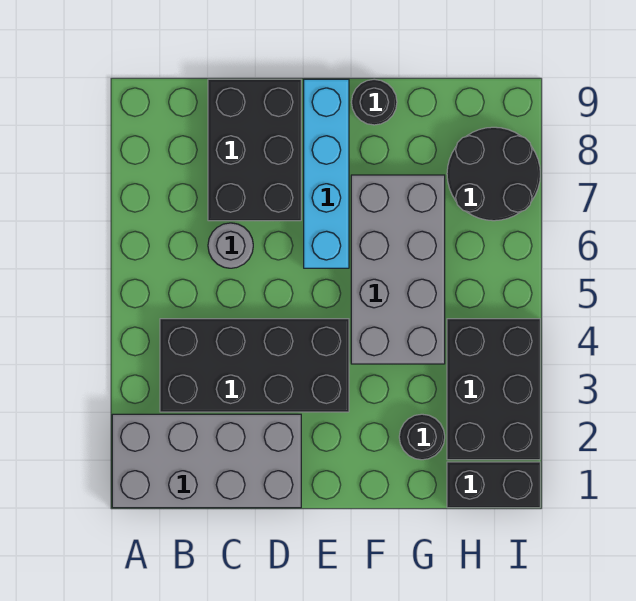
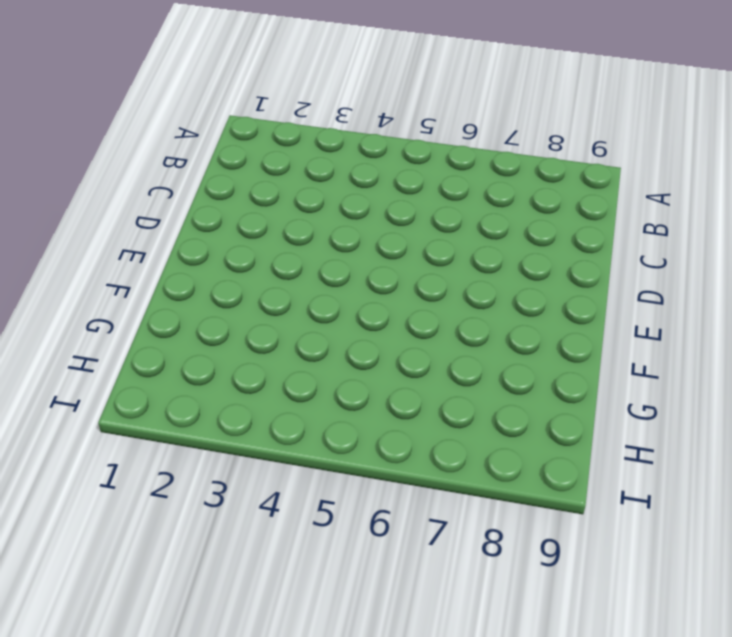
none -> grey 2x4 brick [112,414,301,508]
none -> black 2x4 brick [160,319,349,412]

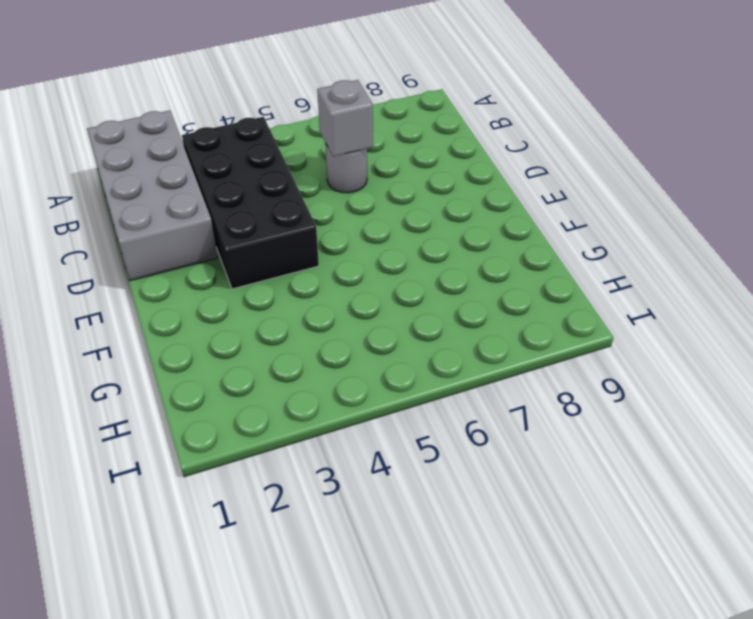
grey 1x1 brick [317,80,373,157] -> none
none -> black 2x3 brick [208,79,301,221]
none -> cyan 1x4 brick [304,79,349,268]

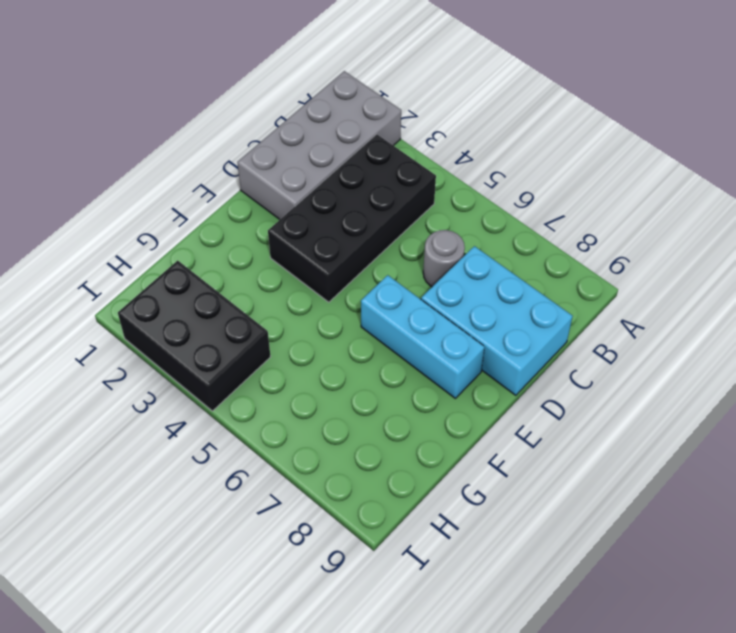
cyan 2x3 brick [421,246,573,395] -> black 2x3 brick [208,79,301,221]
cyan 1x3 brick [361,275,485,398] -> cyan 1x4 brick [304,79,349,268]
none -> grey 2x4 brick [351,175,445,364]
none -> black 1x1 round brick [351,79,397,125]

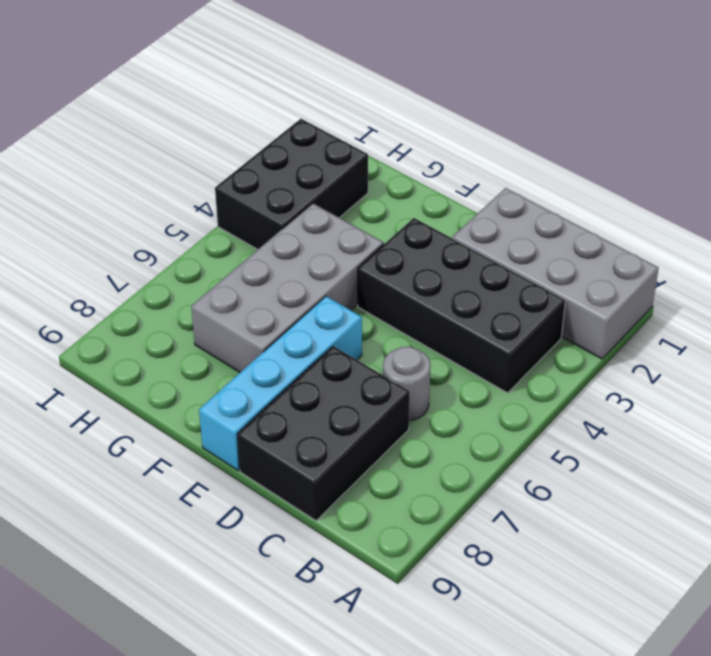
none -> black 1x1 round brick [351,79,397,125]
none -> black 1x1 round brick [399,414,445,460]

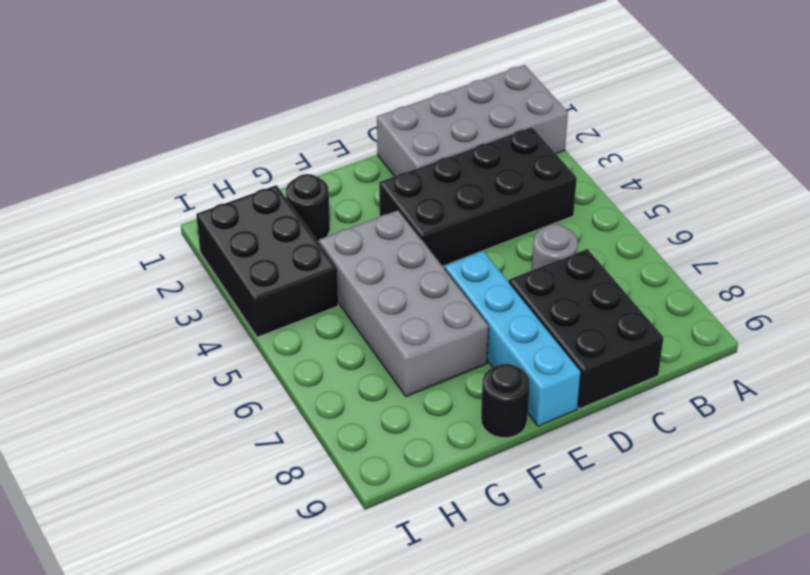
none -> black 1x2 brick [447,462,540,508]
none -> black 2x2 round brick [447,127,540,221]

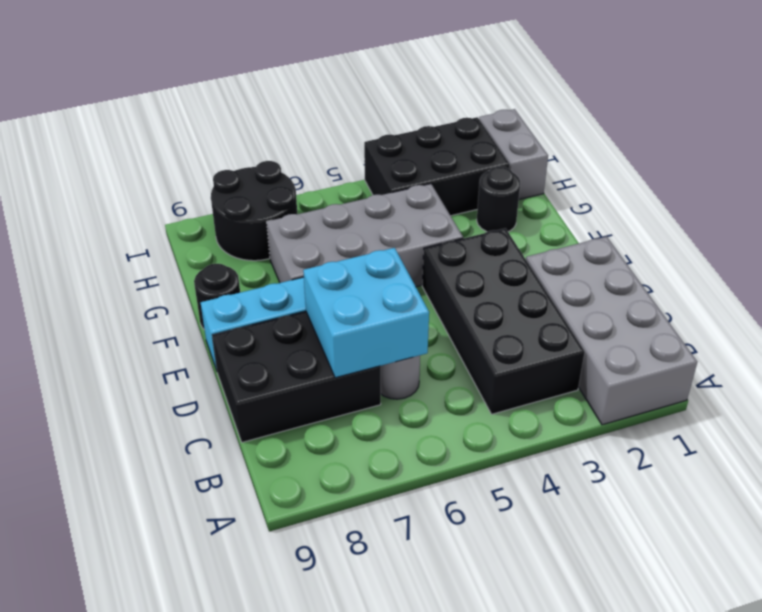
cyan 2x2 brick [303,248,429,378] -> none
grey 1x2 brick [479,109,548,199] -> black 1x2 brick [447,462,540,508]

